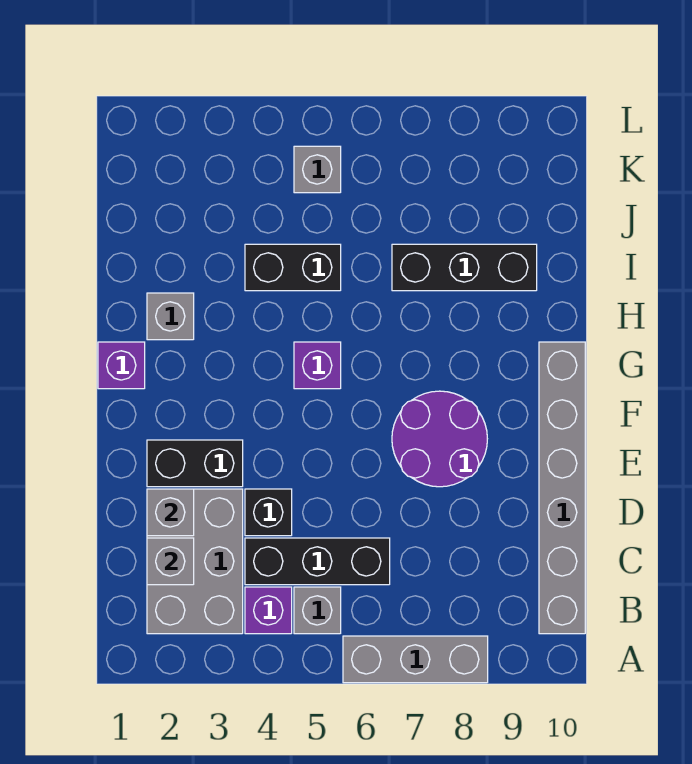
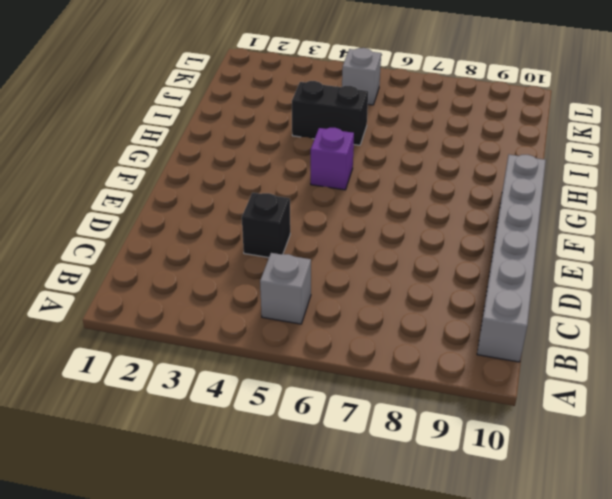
none -> grey 1x3 brick [343,636,488,683]
none -> grey 2x3 brick [147,489,243,634]
none -> purple 1x1 brick [245,587,292,634]

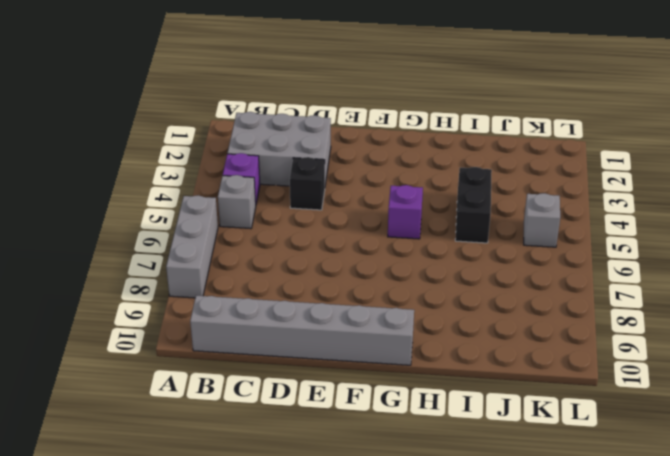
none -> black 1x3 brick [245,538,390,585]
none -> black 1x2 brick [147,440,243,487]
none -> purple 2x2 round brick [392,391,487,487]

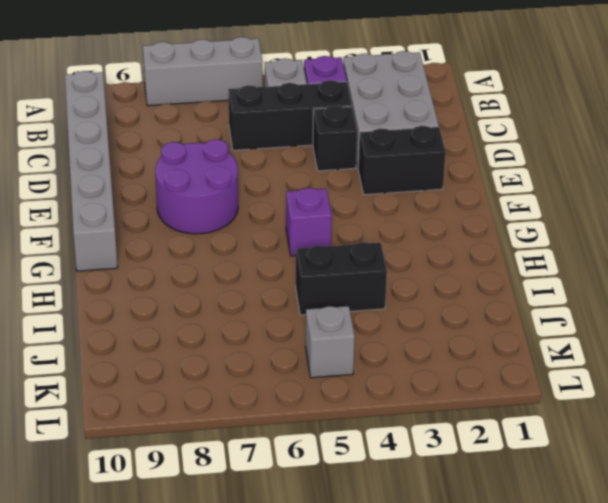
none -> purple 1x1 brick [98,342,145,389]
none -> grey 1x1 brick [147,293,194,340]
none -> black 1x3 brick [392,244,537,291]

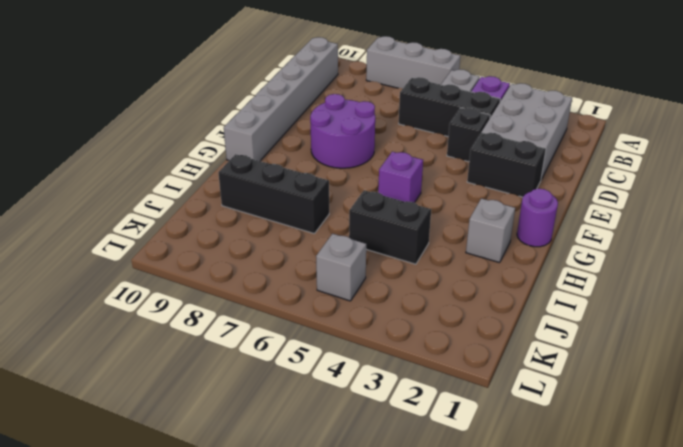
purple 1x1 round brick [517,189,558,247] -> purple 1x1 brick [98,342,145,389]
none -> grey 1x1 brick [147,538,194,585]
none -> grey 1x1 brick [147,489,194,536]

